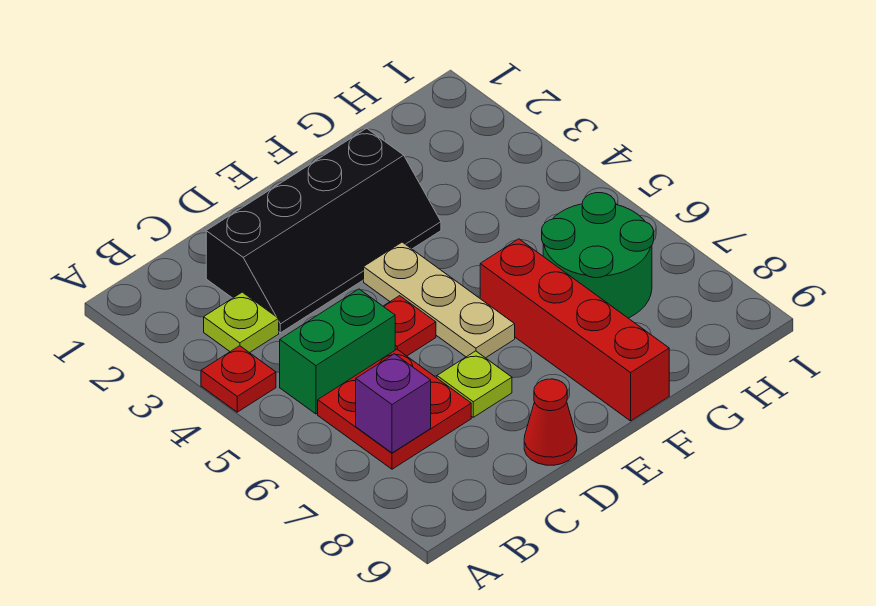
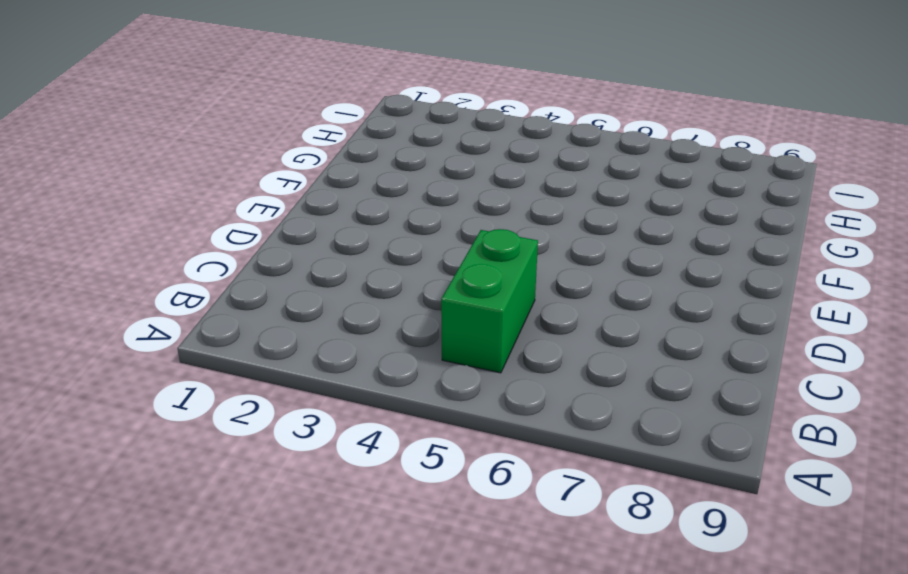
none -> red 1x1 plate [201,346,276,412]
none -> lime 1x1 plate [204,292,279,353]
none -> red 2x2 plate [318,349,471,469]

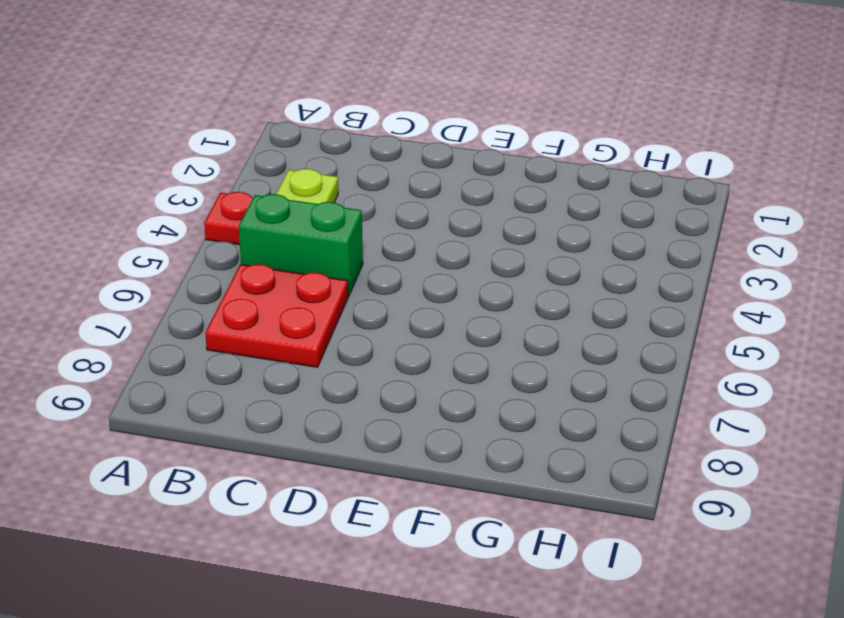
none -> black 2x4 slope [206,128,441,333]
none -> red 1x1 plate [383,296,436,356]
none -> lime 1x1 plate [437,351,512,417]

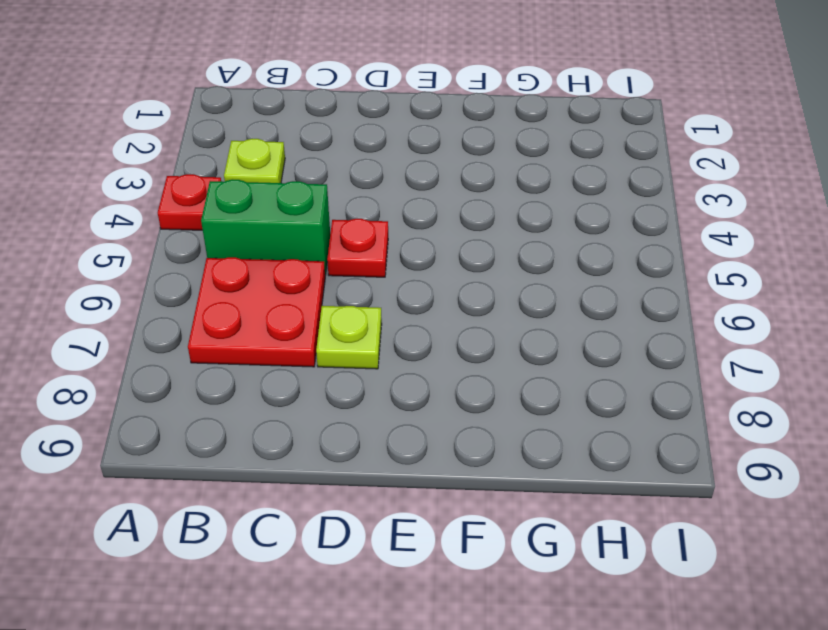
none -> black 2x4 slope [206,128,441,333]
none -> red 1x1 cone [524,379,577,465]
none -> tan 1x3 plate [364,242,515,358]

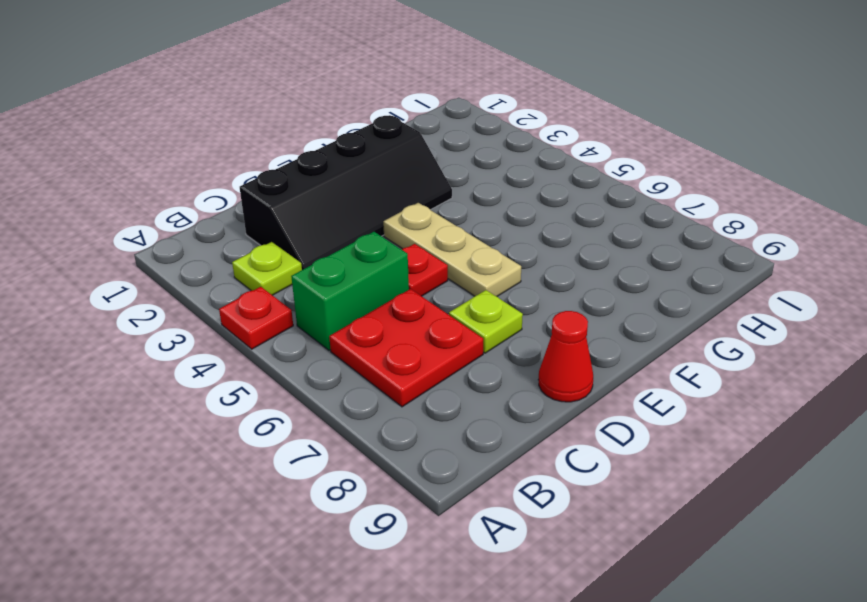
none -> red 1x4 brick [480,239,669,421]
none -> green 2x2 round brick [542,193,654,318]
none -> purple 1x1 brick [356,354,431,453]

